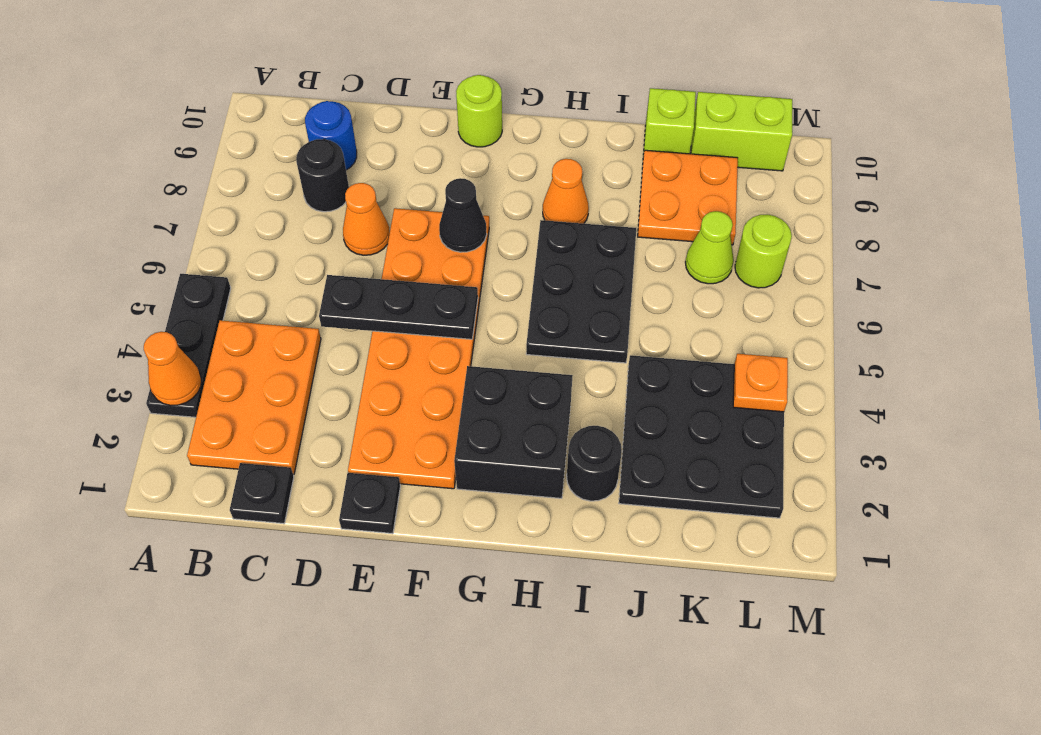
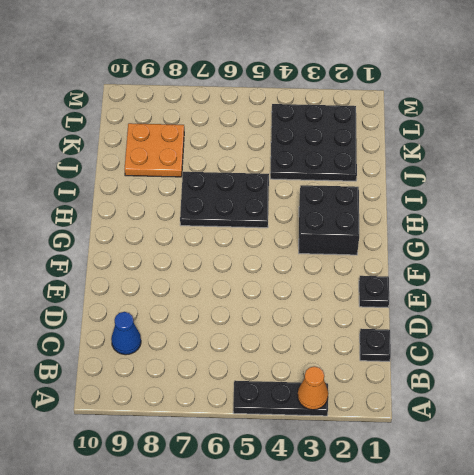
blue 1x1 cone [111,312,141,355] -> blue 1x1 round brick [305,101,357,170]
none -> orange 2x3 plate [187,320,321,474]
none -> black 1x1 round brick [296,139,349,212]
none -> orange 1x1 cone [343,183,390,255]

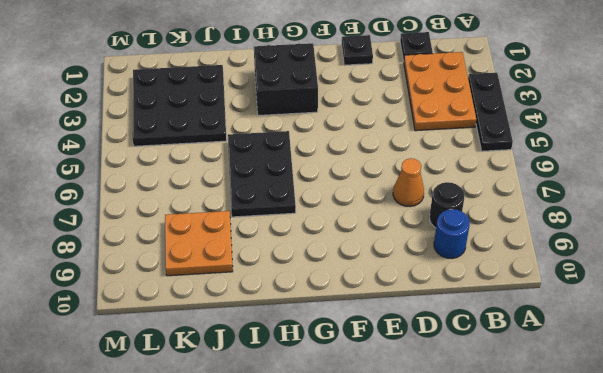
none -> orange 2x6 plate [348,208,489,489]
none -> lime 1x1 round brick [456,75,502,147]
none -> orange 1x1 cone [543,159,589,224]

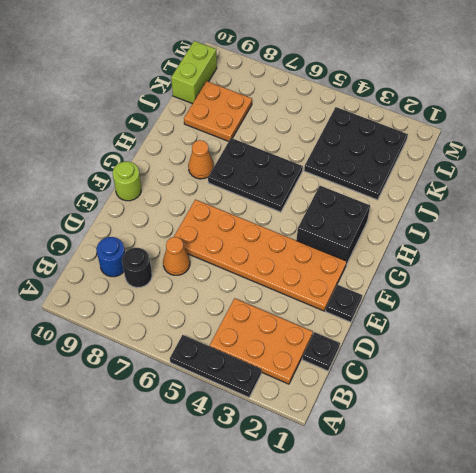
none -> black 1x1 round brick [567,426,622,501]
none -> lime 1x1 brick [643,88,696,156]
none -> lime 1x1 cone [685,211,734,284]

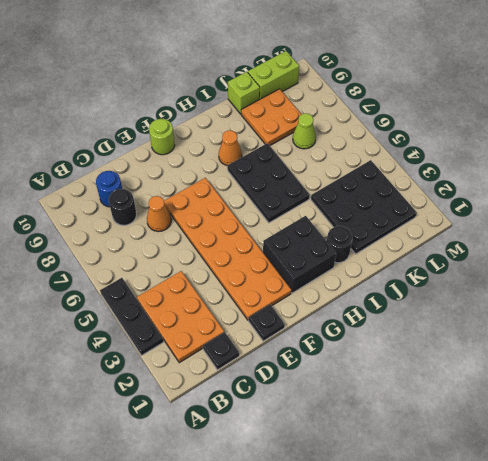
none -> lime 1x1 round brick [735,214,792,288]
none -> orange 1x1 cone [144,332,201,406]
none -> black 1x3 plate [319,275,478,339]

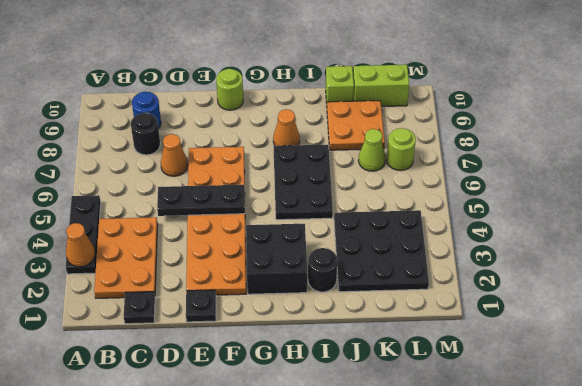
none -> black 1x1 cone [439,178,487,252]
none -> orange 1x1 plate [733,354,788,412]

